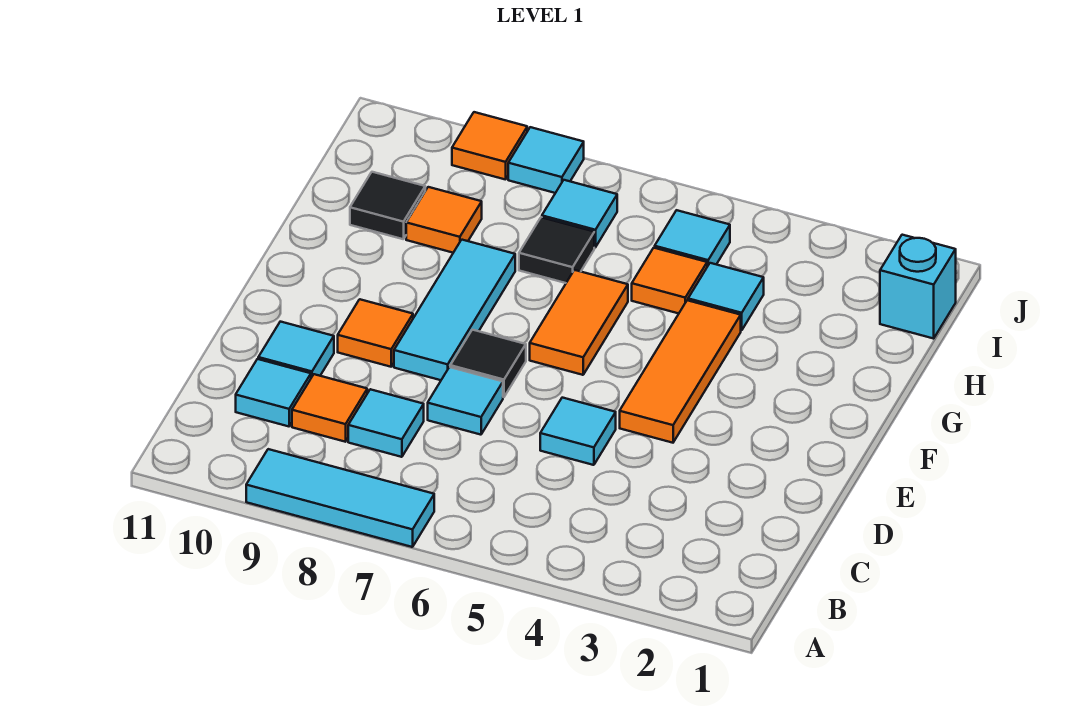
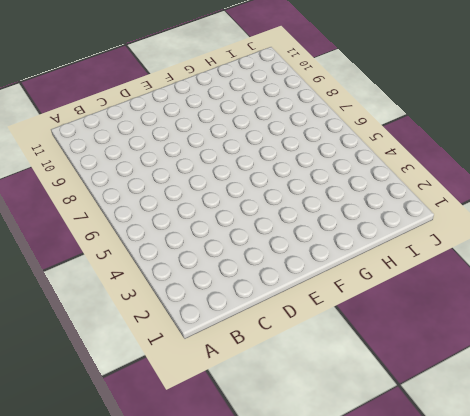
none -> cyan 1x3 tile [246,449,434,547]
none -> cyan 1x1 tile [348,389,424,457]
none -> orange 1x1 tile [292,374,367,442]

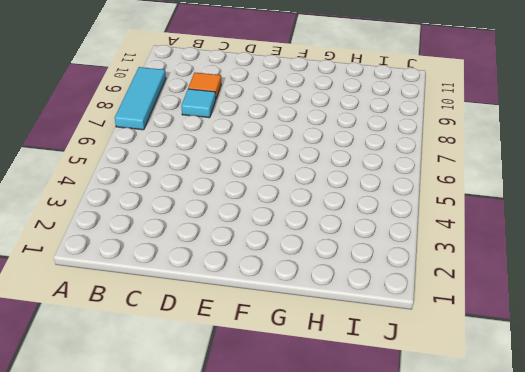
none -> cyan 1x1 tile [236,359,311,426]
none -> cyan 1x1 tile [540,398,616,465]
none -> cyan 1x1 tile [428,367,503,435]

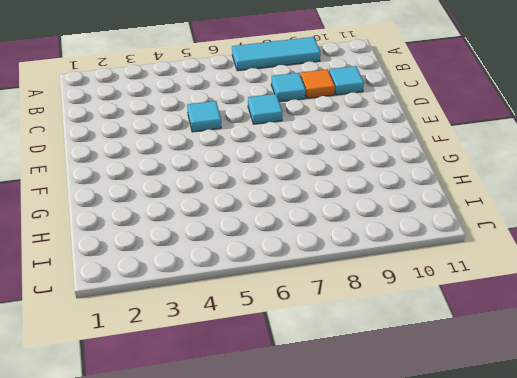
none -> cyan 1x1 tile [258,322,334,378]
none -> orange 1x3 tile [620,300,741,443]
none -> black 1x1 tile [450,330,526,397]

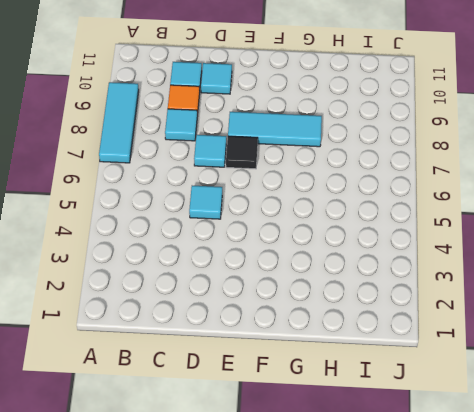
none -> orange 1x3 tile [620,300,741,443]
none -> orange 1x1 tile [338,299,413,367]
none -> orange 1x2 tile [530,270,628,375]

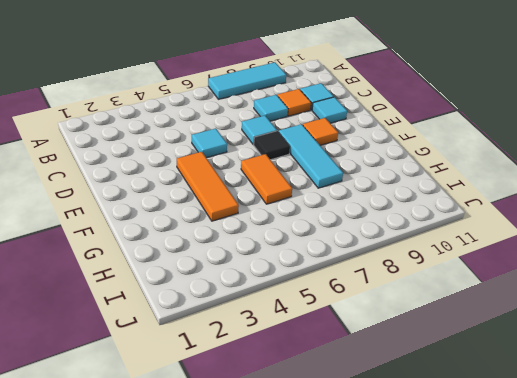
none -> cyan 1x1 tile [688,263,764,330]
none -> orange 1x1 tile [632,248,707,313]
none -> black 1x1 tile [519,217,594,283]

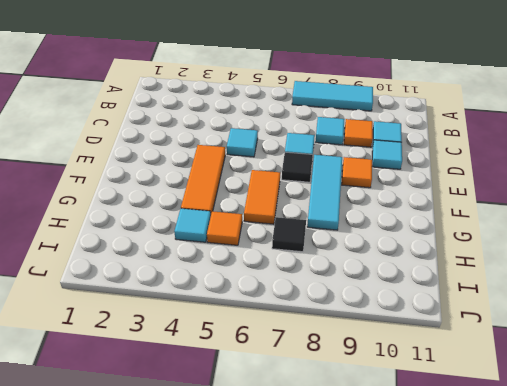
none -> orange 1x1 tile [406,187,482,253]
none -> black 1x1 tile [350,172,425,239]
none -> cyan 1x1 brick [880,235,956,339]

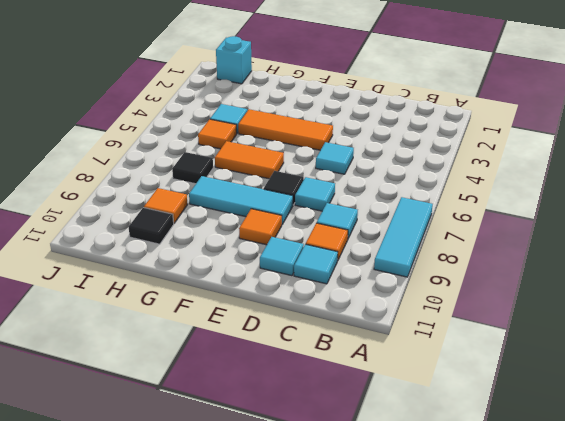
none -> cyan 1x1 tile [655,210,730,266]
none -> cyan 1x1 tile [542,180,617,247]
none -> cyan 1x1 tile [508,127,584,193]

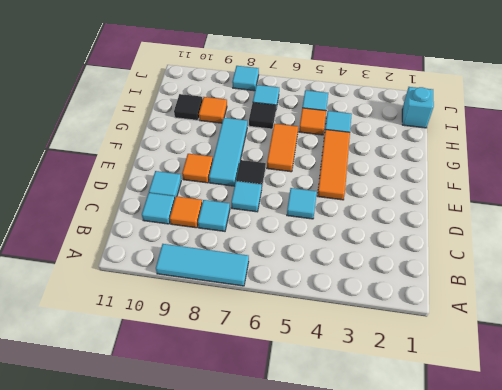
none -> orange 1x1 tile [452,112,527,180]

